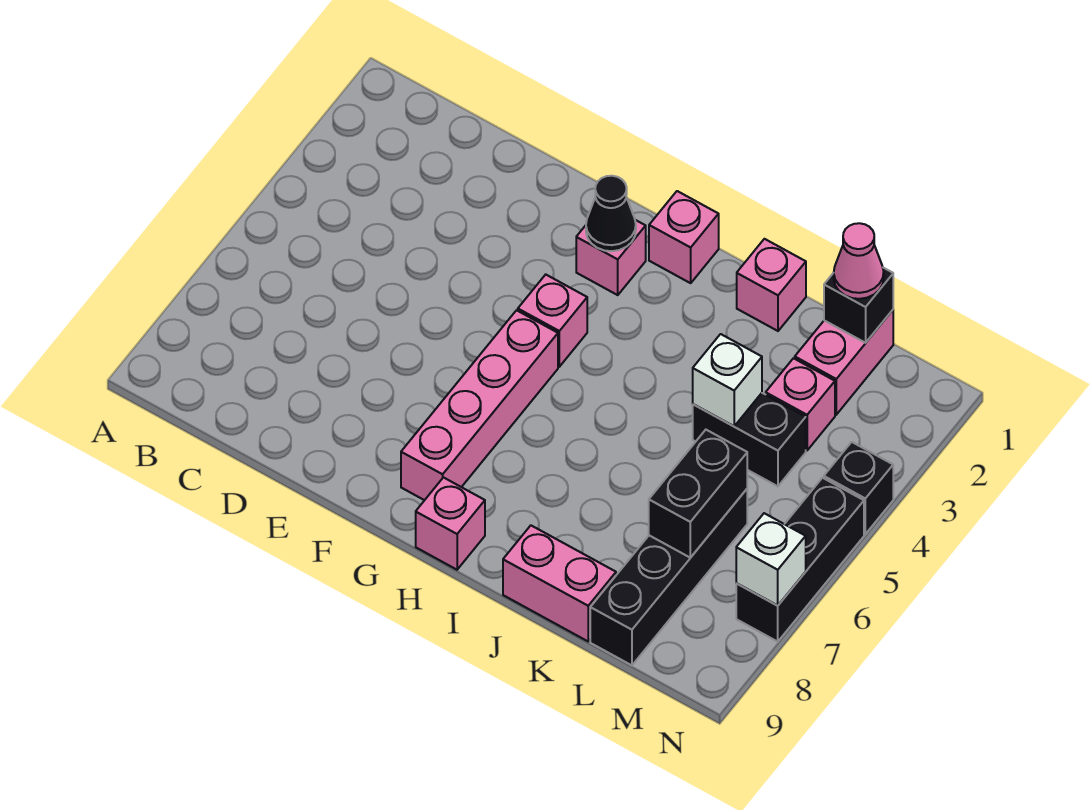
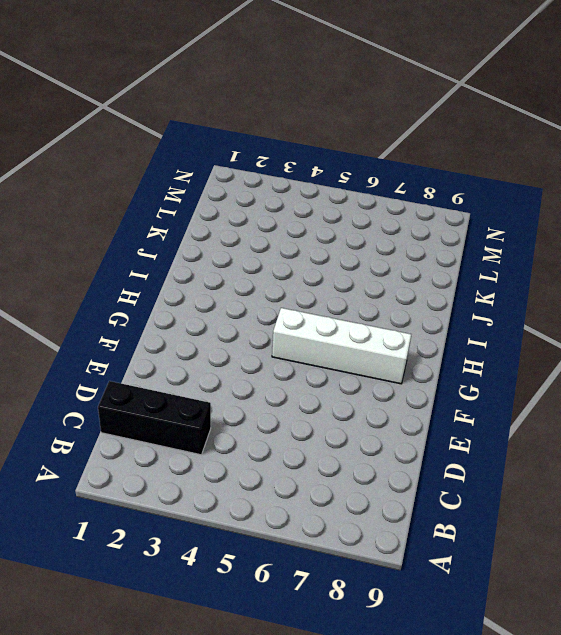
black 1x3 brick [98,381,211,455] -> black 1x3 brick moved to [736,478,864,642]
white 1x4 brick [272,308,412,384] -> pink 1x4 brick [401,310,558,500]
none -> pink 1x1 brick [576,220,646,295]
none -> pink 1x1 brick [518,275,587,367]
none -> pink 1x1 brick [649,191,719,283]

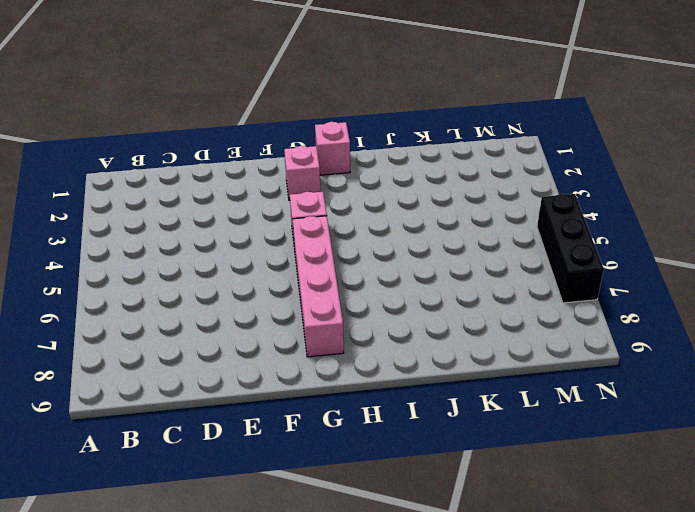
none -> pink 1x1 brick [416,478,485,570]
none -> pink 1x1 brick [737,239,806,331]
none -> pink 1x2 brick [503,526,616,641]

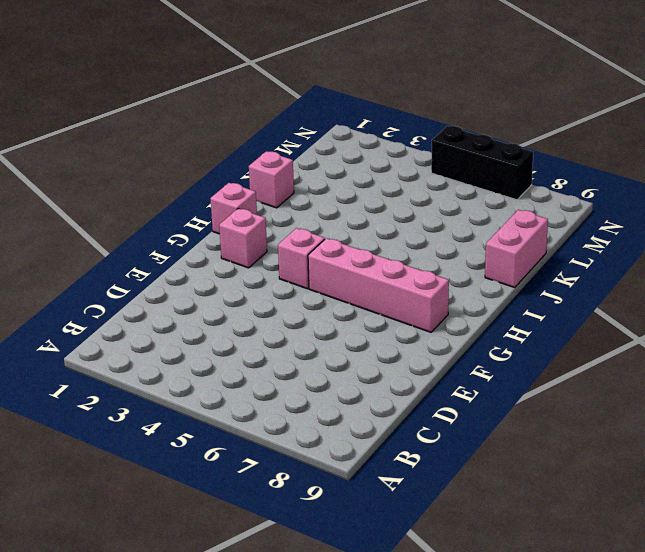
none -> pink 1x1 brick [416,478,485,570]
none -> black 1x2 brick [693,393,806,486]
none -> pink 1x2 brick [795,310,893,415]

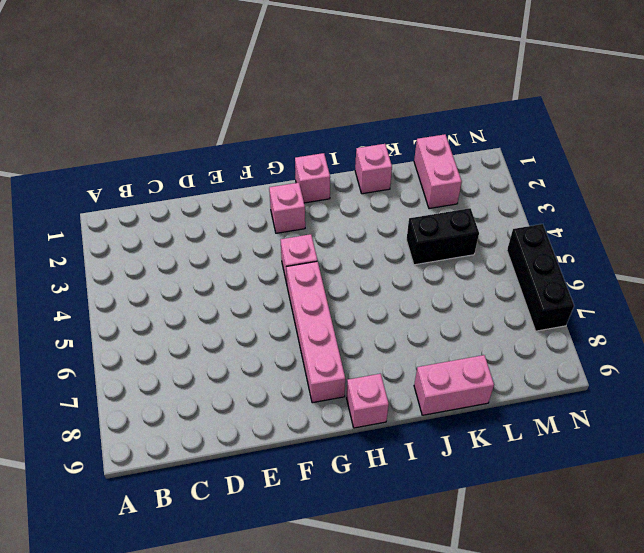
none -> pink 1x1 brick [766,358,835,450]
none -> black 1x4 brick [590,489,747,665]
none -> black 1x1 brick [824,442,893,534]

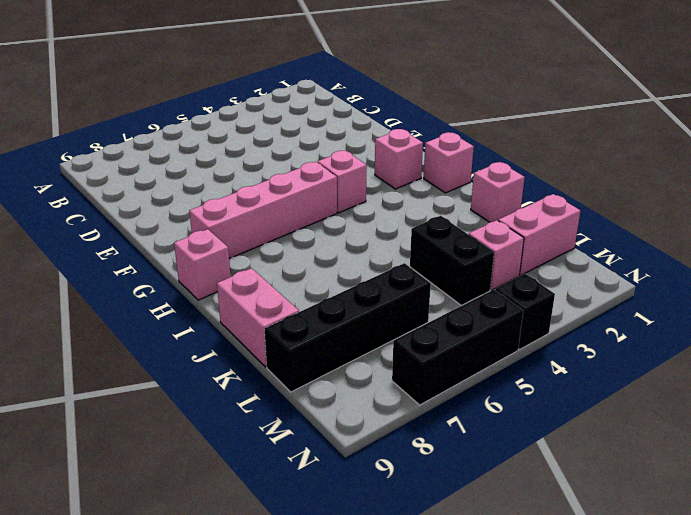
none -> black 1x1 cone [586,176,636,251]
none -> white 1x1 brick [693,334,762,426]
none -> black 1x1 brick [824,268,893,343]

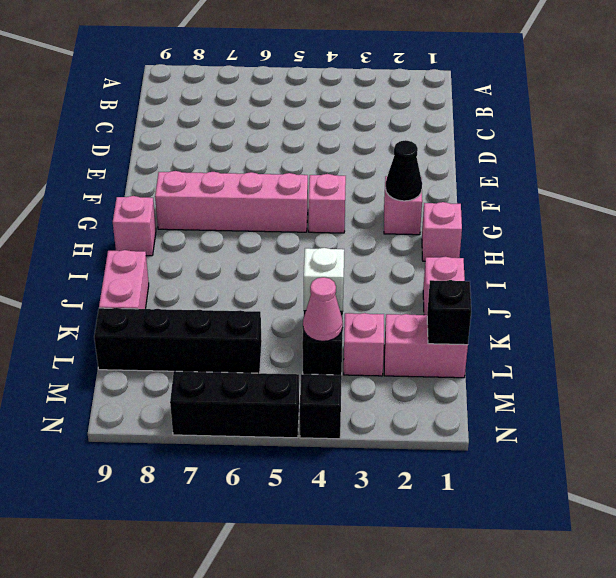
pink 1x1 cone [303,277,343,341] -> pink 1x1 cone moved to [834,223,884,299]
none -> black 1x2 brick [649,430,747,558]
none -> white 1x1 brick [736,513,806,606]

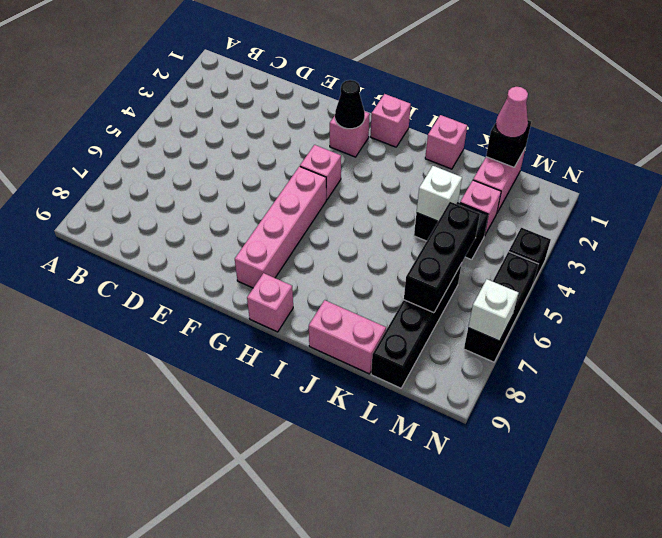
black 1x3 brick [404,202,480,313] -> black 1x2 brick [649,430,747,558]

